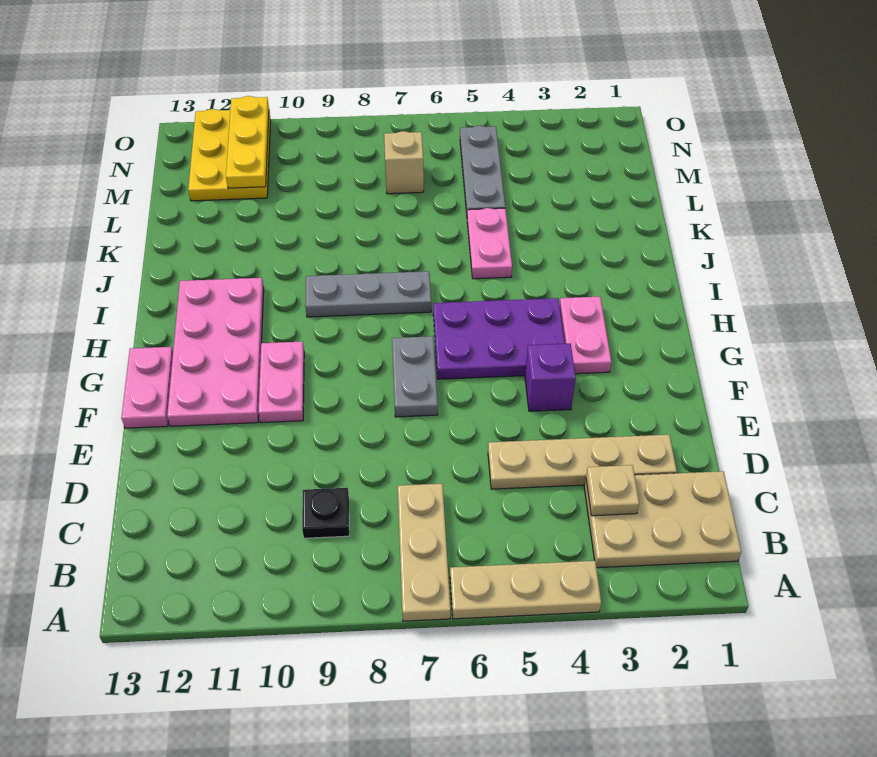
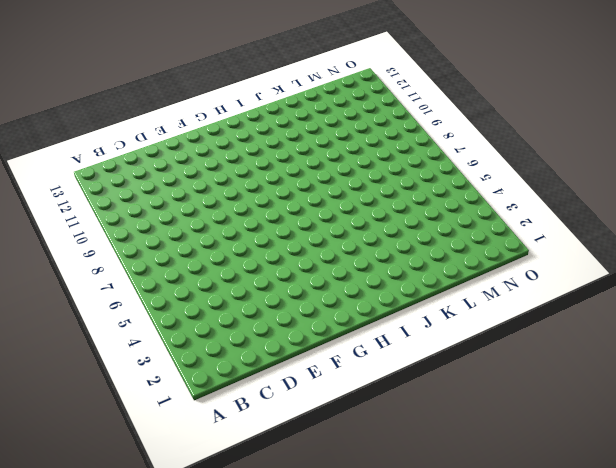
none -> tan 1x3 plate [450,561,601,619]
none -> tan 1x3 plate [398,484,450,621]
none -> tan 2x3 plate [584,471,741,568]

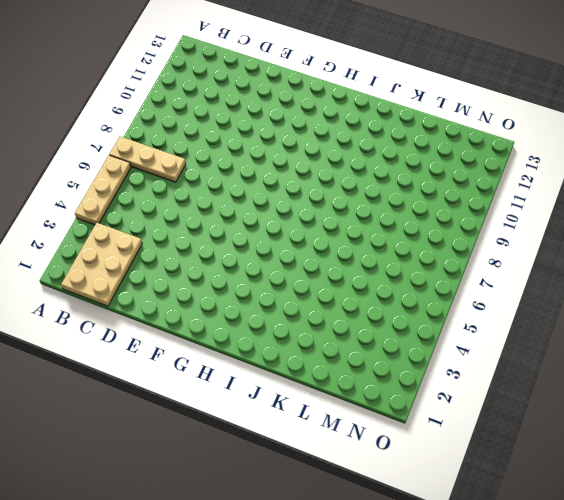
none -> black 1x1 plate [302,488,349,538]
none -> tan 1x4 plate [488,435,677,489]
none -> purple 1x1 brick [525,343,576,411]

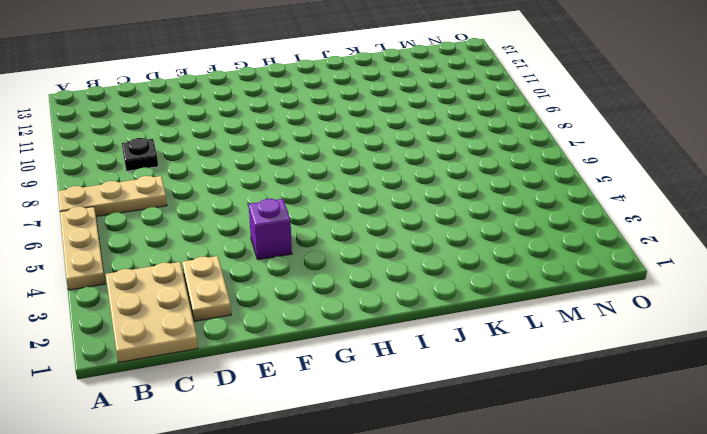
tan 1x2 plate [182,256,231,321] -> tan 1x4 plate [488,435,677,489]
none -> grey 1x2 plate [392,336,438,417]
none -> pink 1x2 plate [258,342,304,423]
none -> pink 2x4 plate [167,278,264,426]

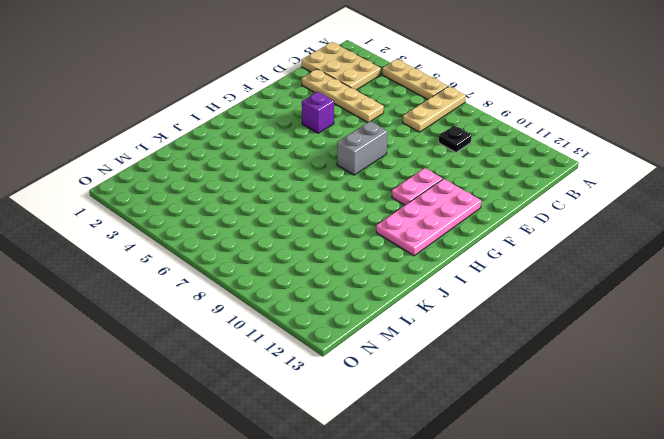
grey 1x2 brick [337,121,387,175] -> grey 1x2 plate [392,336,438,417]
none -> pink 1x2 plate [121,347,173,428]
none -> pink 1x2 plate [559,297,611,374]
none -> purple 2x3 plate [433,298,565,379]

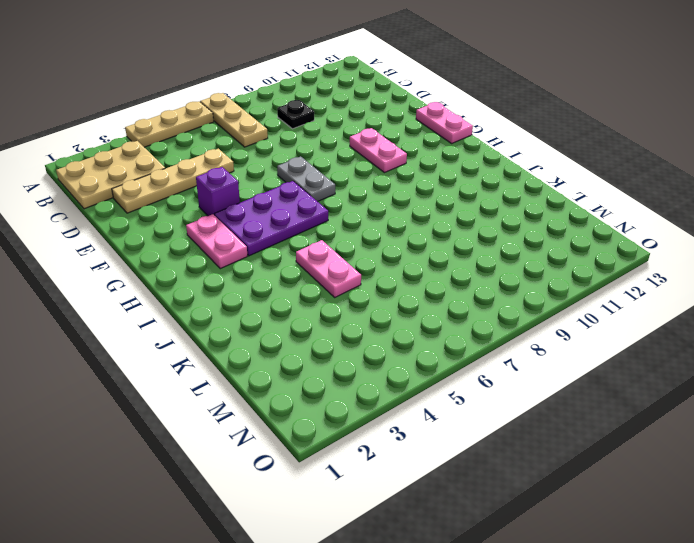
none -> pink 2x4 plate [167,278,264,426]
none -> grey 1x3 plate [305,271,431,317]
none -> grey 1x3 plate [460,126,505,213]

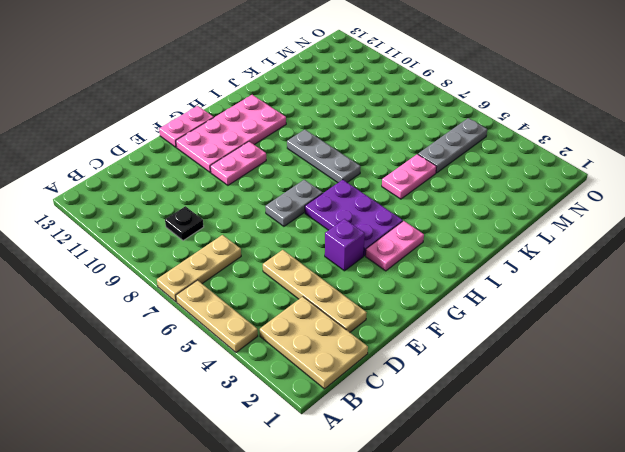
none -> tan 1x1 brick [384,131,424,194]
none -> yellow 2x3 plate [188,109,271,201]
none -> tan 1x1 plate [586,465,639,516]

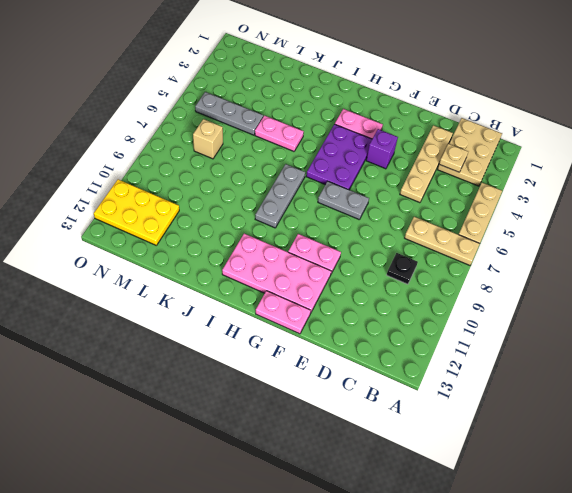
none -> yellow 1x3 plate [226,96,269,188]

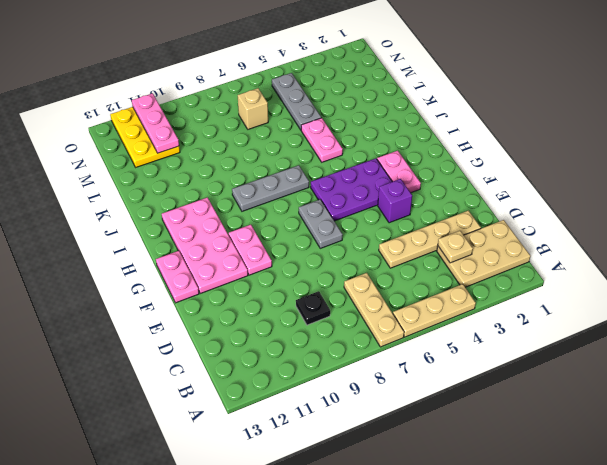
pink 1x3 plate [132,93,179,153] -> yellow 1x3 plate [226,96,269,188]

